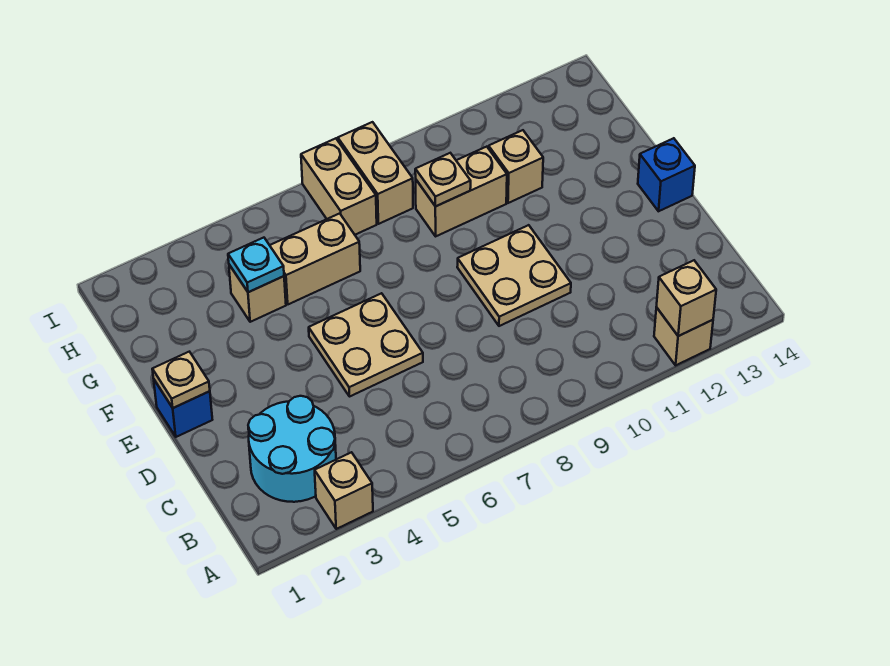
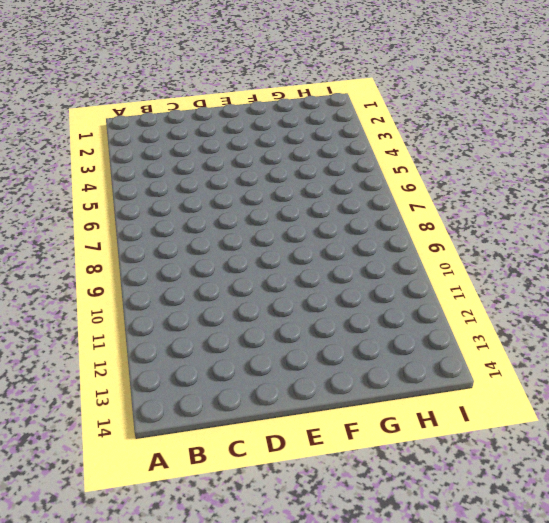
none -> tan 1x1 brick [315,452,373,529]
none -> tan 1x1 brick [654,307,713,365]
none -> cyan 2x2 round brick [248,396,336,502]

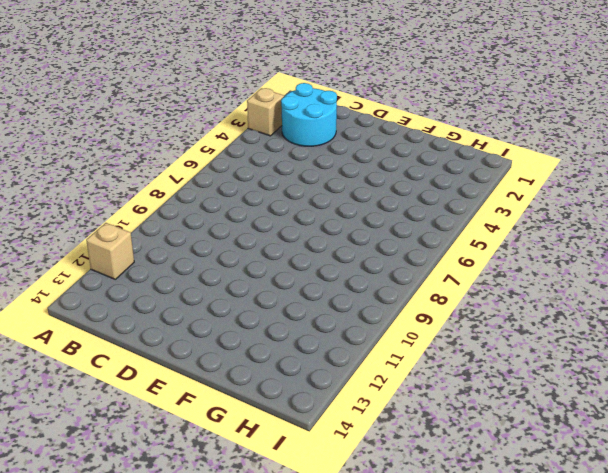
none -> tan 2x2 plate [309,293,423,397]
none -> tan 2x2 plate [457,225,571,326]
none -> blue 1x1 brick [154,380,212,437]

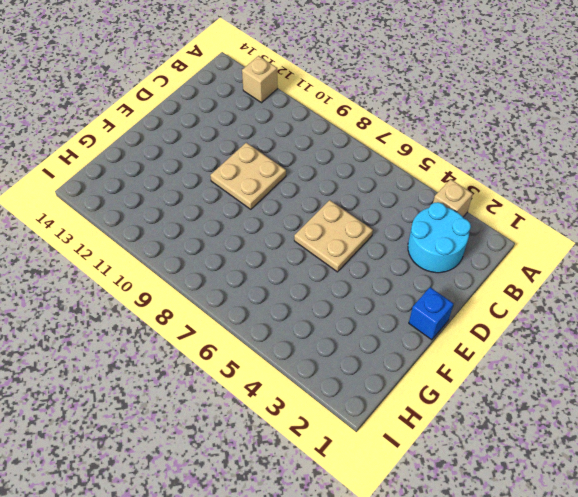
none -> blue 1x1 brick [638,138,695,211]
none -> tan 1x1 brick [229,265,286,322]
none -> tan 1x2 brick [270,213,360,304]

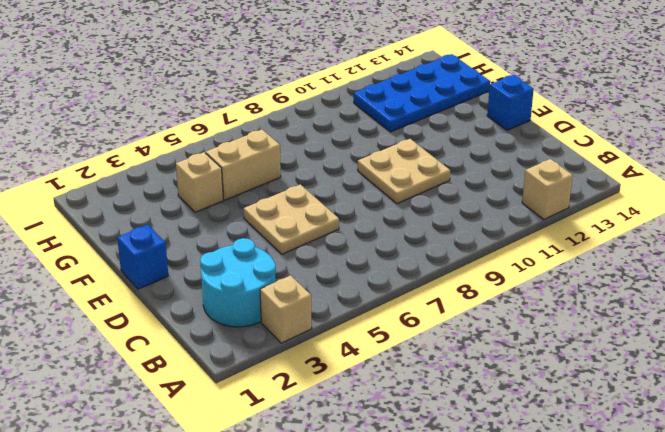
blue 2x4 plate [354,54,490,132] -> tan 1x1 brick [489,130,543,203]
none -> tan 1x2 brick [416,147,507,236]
none -> tan 1x2 brick [301,138,377,235]
none -> tan 1x2 brick [338,122,413,224]

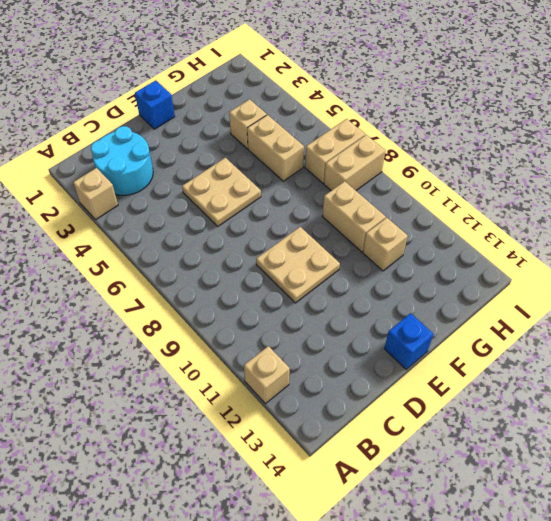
none -> tan 1x1 brick [656,260,716,336]
none -> tan 1x1 plate [152,352,210,408]
none -> cyan 1x1 plate [228,238,284,292]

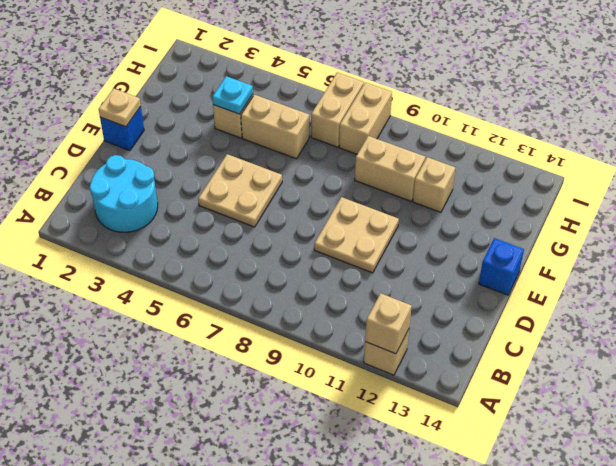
none -> tan 1x1 brick [315,452,373,529]
none -> tan 1x1 plate [415,153,471,206]

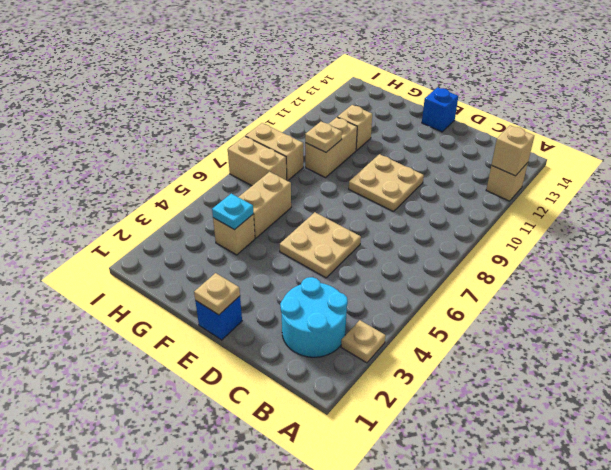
tan 1x1 plate [341,320,386,363] -> tan 1x1 brick [315,452,373,529]

